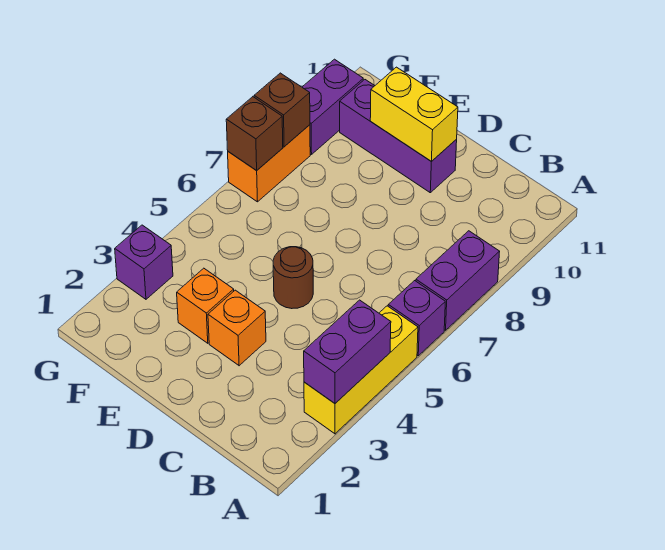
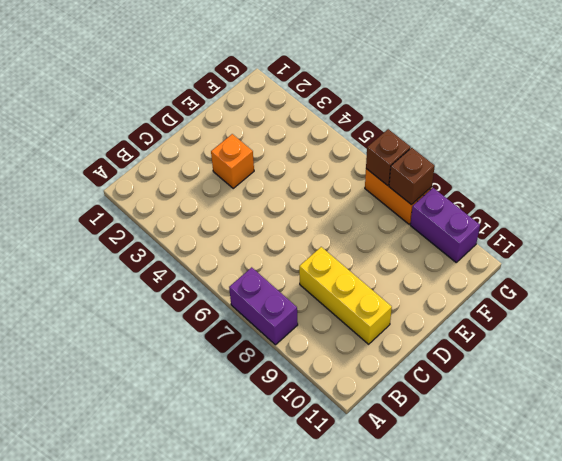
yellow 1x3 brick [299,247,392,344] -> yellow 1x3 brick moved to [304,306,418,434]
none -> purple 1x1 brick [388,281,445,356]
none -> brown 1x1 round brick [273,247,313,309]
none -> purple 1x3 brick [340,80,457,193]

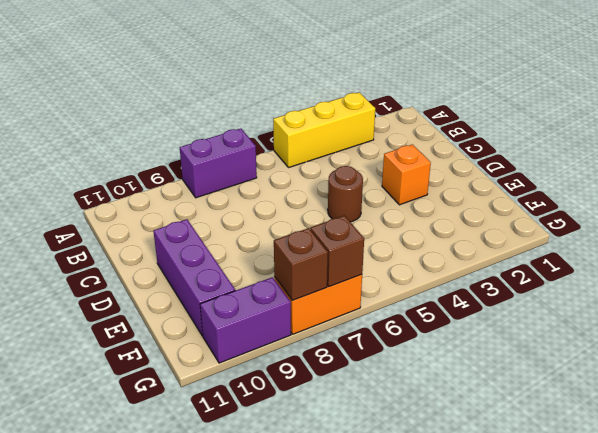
none -> purple 1x1 brick [388,281,445,356]
none -> orange 1x1 brick [177,268,234,343]
none -> purple 1x1 brick [115,225,173,299]

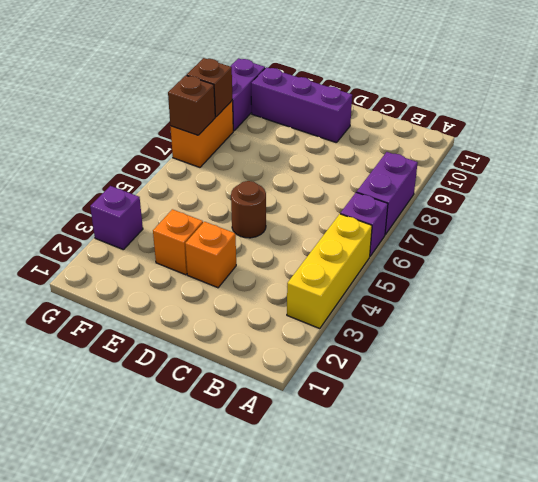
none -> purple 1x2 brick [304,300,391,403]
none -> yellow 1x2 brick [370,67,458,162]

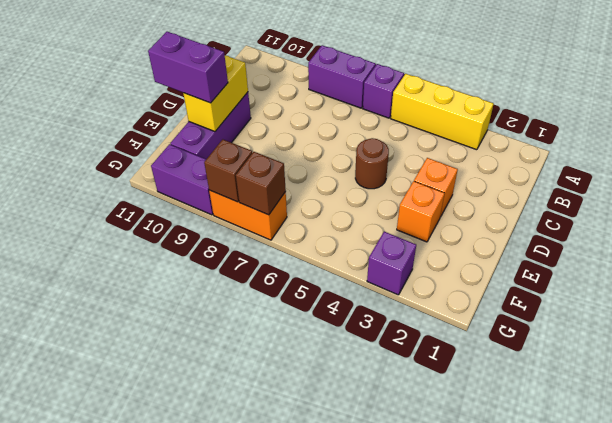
purple 1x2 brick [148,32,228,103] -> purple 1x2 brick moved to [304,300,391,403]

